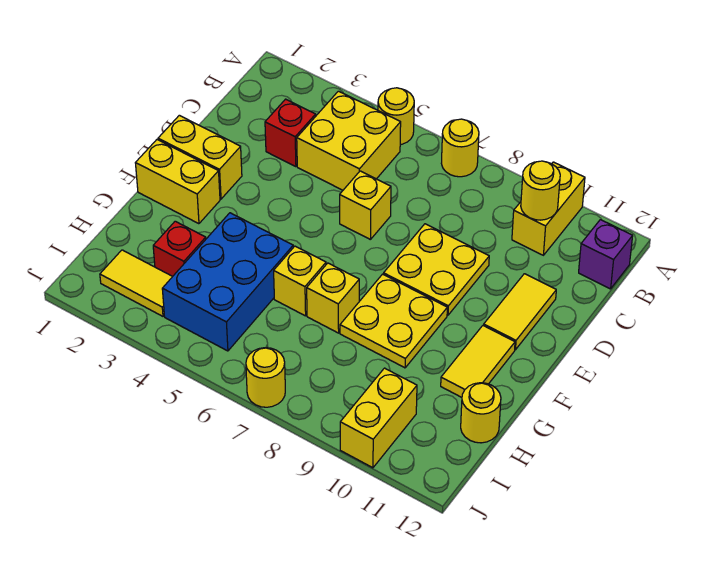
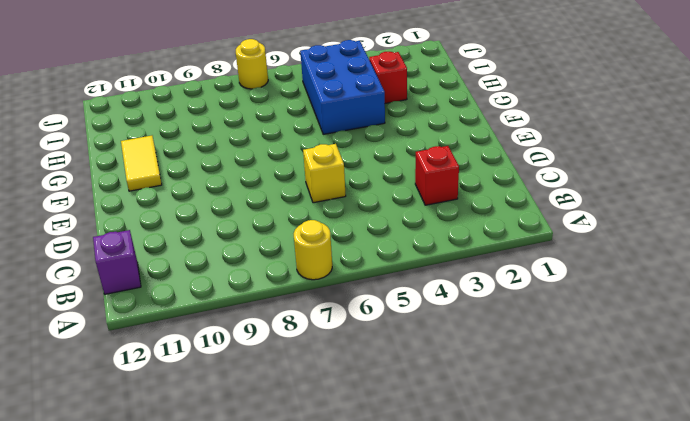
none -> yellow 1x1 round brick [378,88,414,145]
none -> yellow 1x2 brick [512,162,585,255]
none -> yellow 2x2 brick [297,91,401,190]

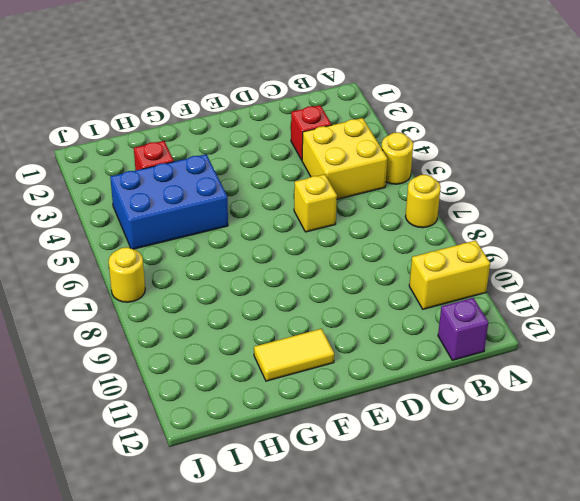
none -> yellow 2x2 plate [384,224,489,315]
none -> yellow 1x2 tile [484,274,556,350]
none -> yellow 1x2 brick [158,115,242,199]

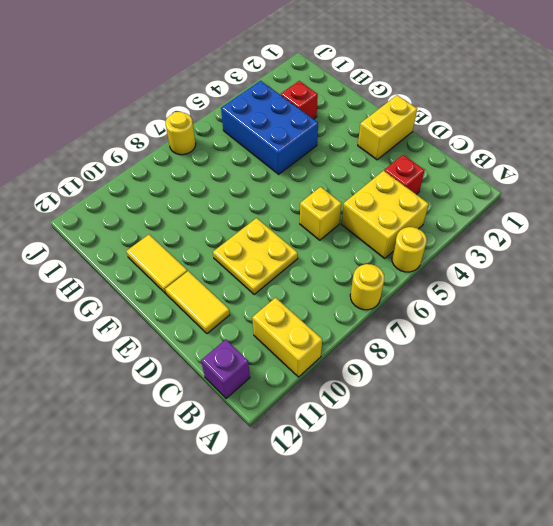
none -> yellow 1x2 brick [136,140,220,224]
none -> yellow 2x2 plate [340,274,447,368]
none -> yellow 1x1 brick [274,246,326,316]

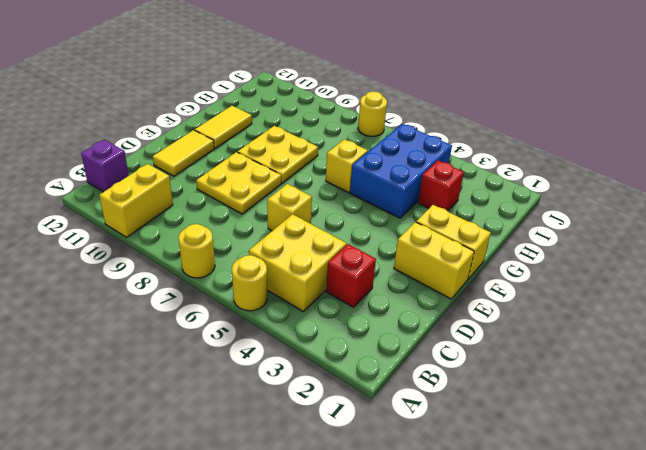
none -> yellow 1x1 brick [307,263,359,333]
none -> yellow 1x1 round brick [461,383,501,443]
none -> yellow 1x2 tile [100,250,173,316]

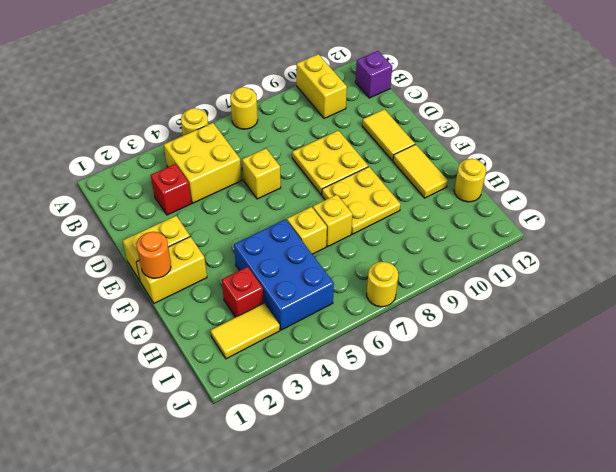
orange 1x1 round brick [137,232,171,278] -> none
none -> yellow 1x2 brick [340,368,417,468]
none -> yellow 1x1 round brick [521,161,560,220]

